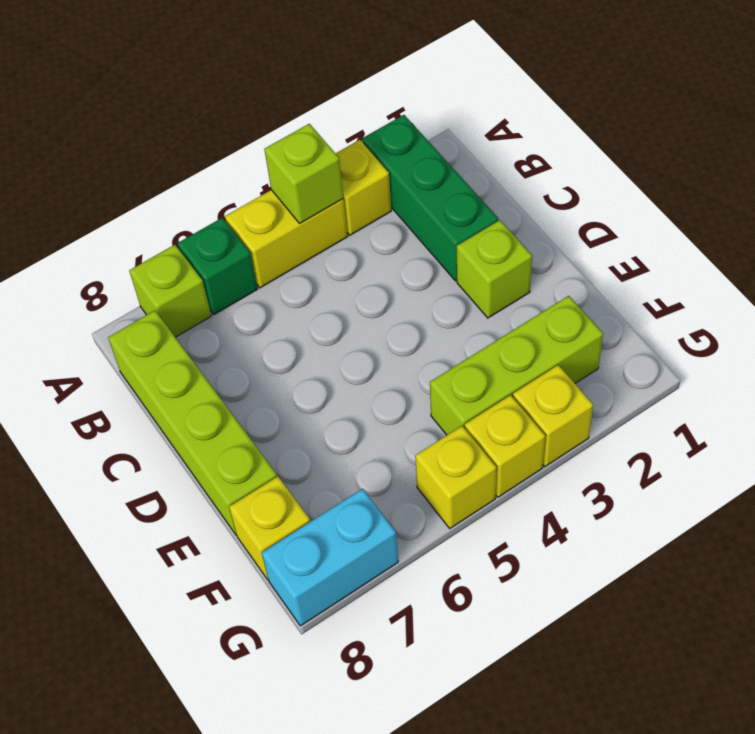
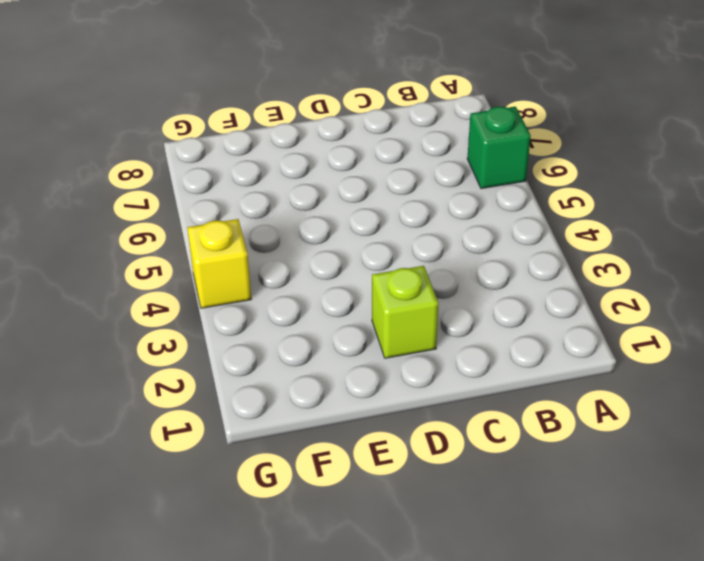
none -> green 1x3 brick [362,115,498,281]
none -> yellow 1x1 brick [336,140,391,235]
none -> yellow 1x2 brick [225,190,348,288]

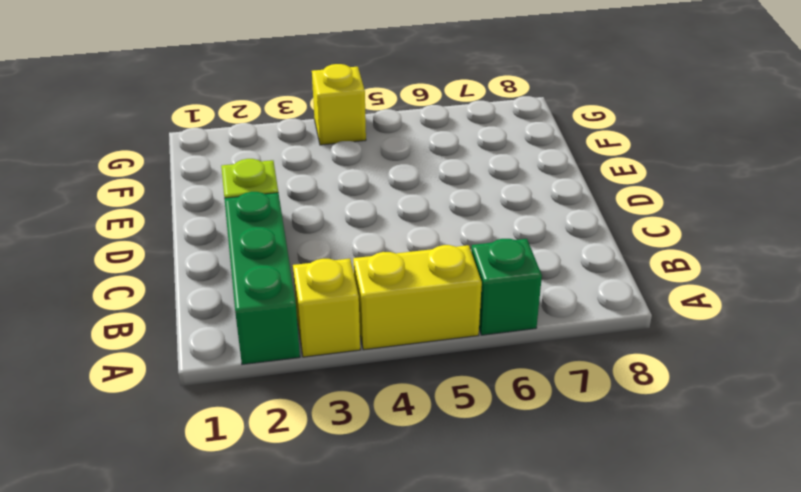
none -> lime 1x1 brick [129,245,211,337]
none -> lime 1x4 brick [108,310,277,535]
none -> lime 1x3 brick [430,296,603,435]

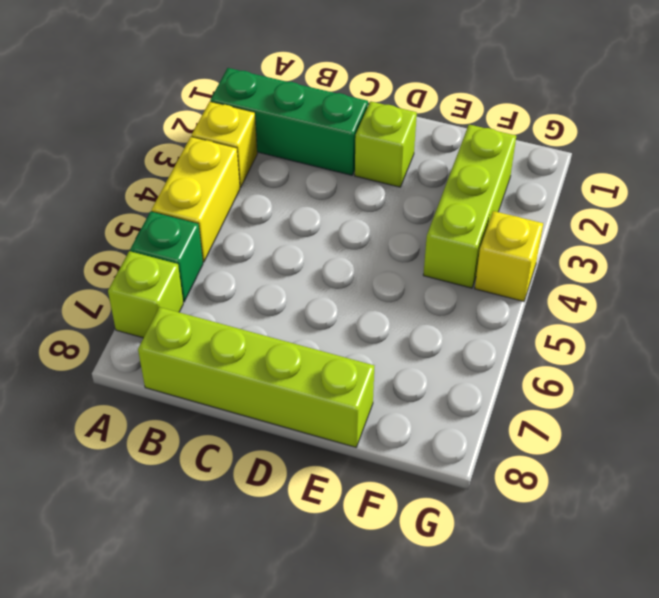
none -> yellow 1x1 brick [229,476,310,580]
none -> yellow 1x1 brick [513,365,593,467]
none -> yellow 1x1 brick [415,426,496,528]

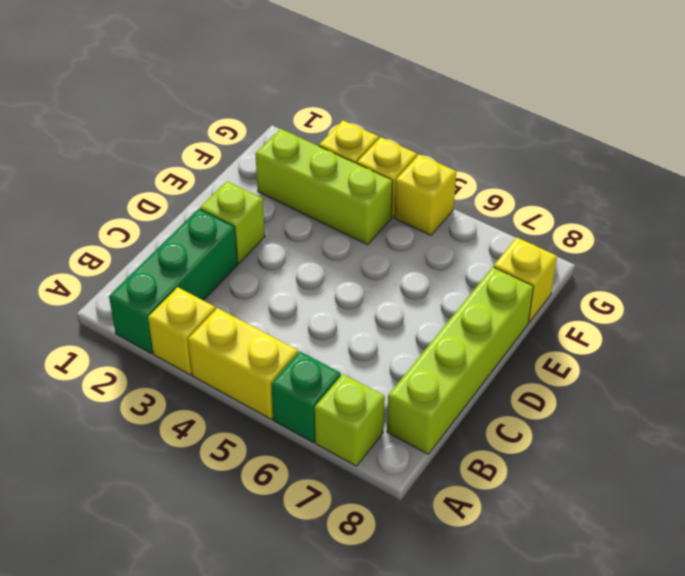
none -> cyan 1x2 brick [262,489,398,626]
none -> lime 1x1 brick [264,124,343,224]

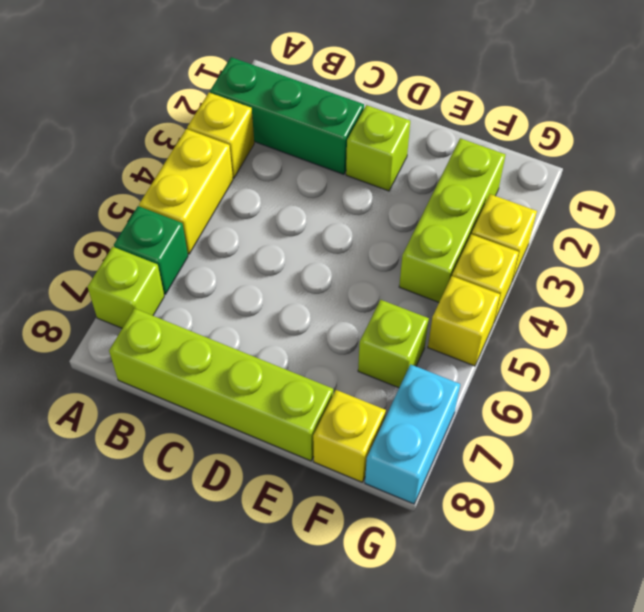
lime 1x1 brick [358,300,429,388] -> lime 1x1 brick moved to [264,124,343,224]

